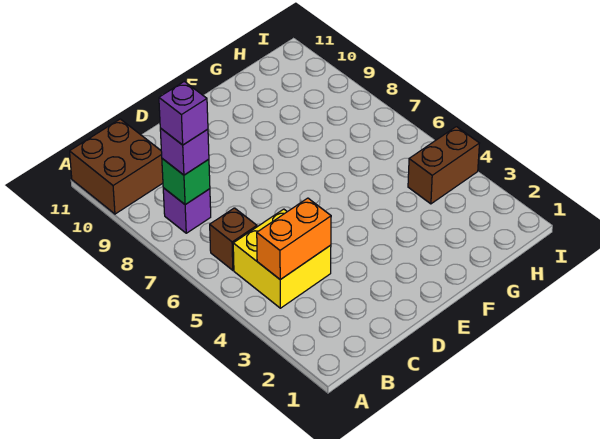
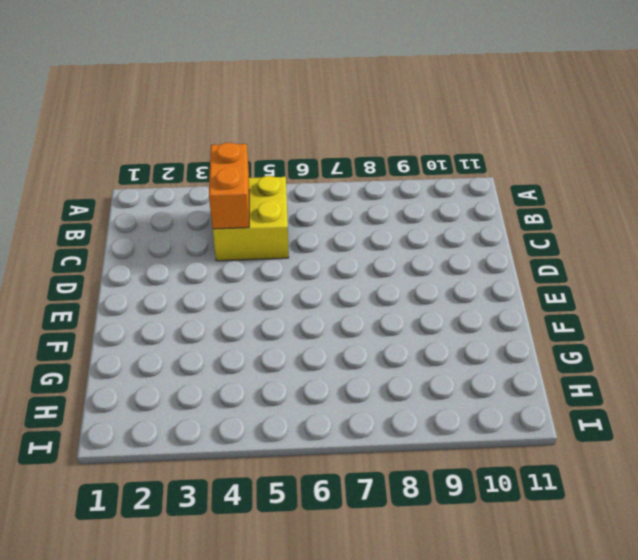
none -> brown 2x2 brick [70,119,163,214]
none -> brown 1x1 brick [210,208,257,270]

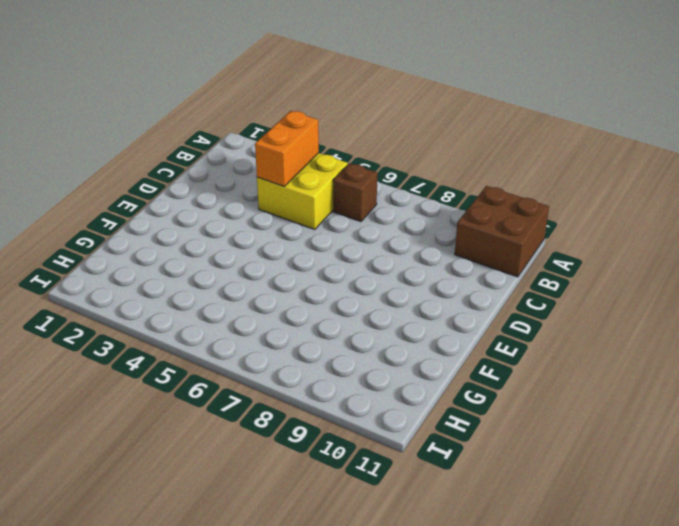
none -> purple 1x1 brick [163,188,211,233]
none -> brown 1x2 brick [408,127,479,204]

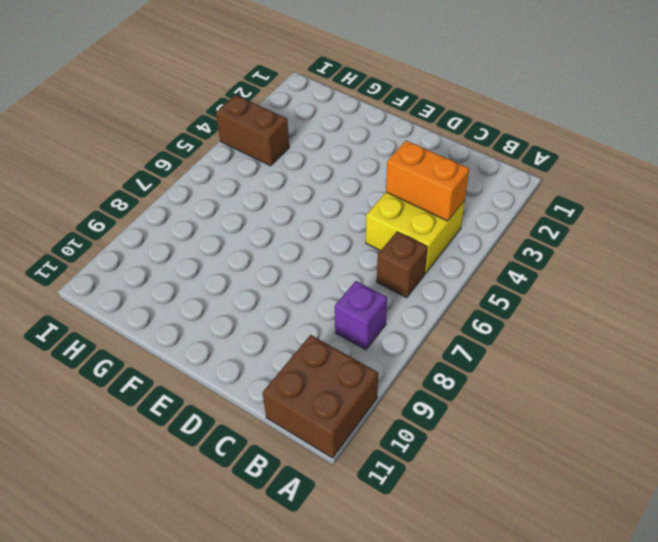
none -> green 1x1 brick [162,159,210,205]
none -> purple 1x1 brick [160,128,209,175]

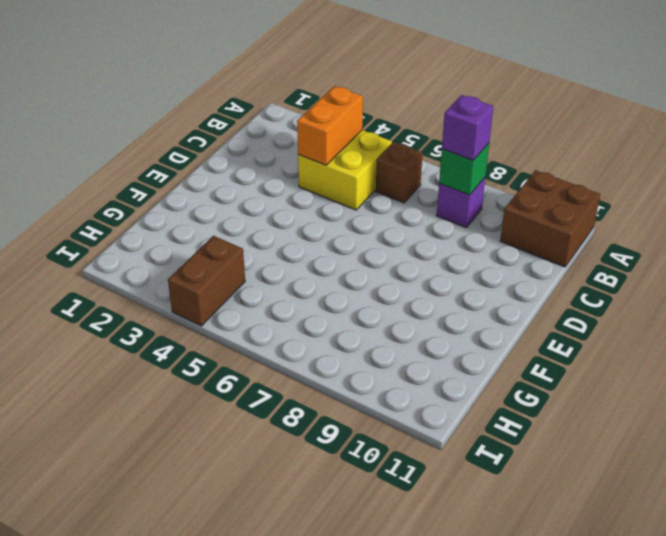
none -> purple 1x1 brick [159,81,208,145]

